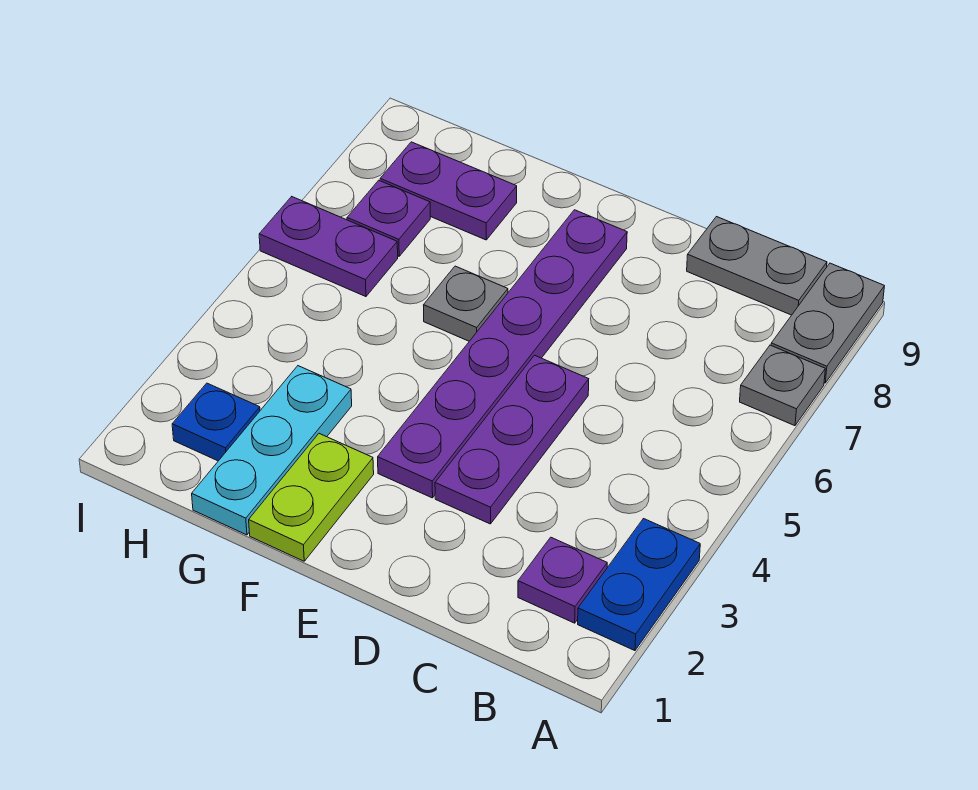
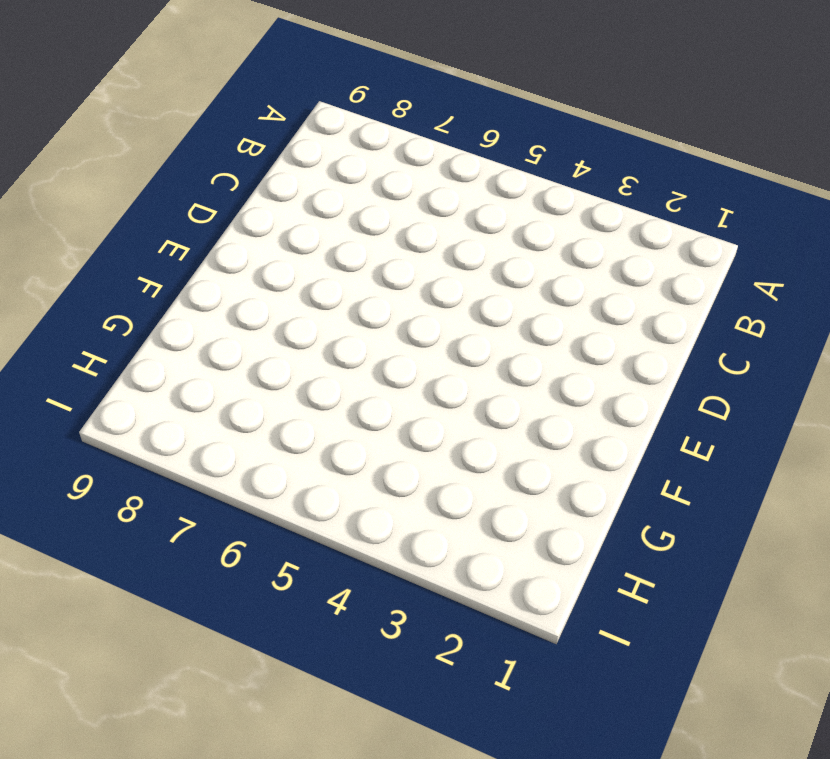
none -> blue 1x2 plate [578,519,700,651]
none -> grey 1x1 plate [740,345,825,426]
none -> grey 1x2 plate [771,263,884,383]

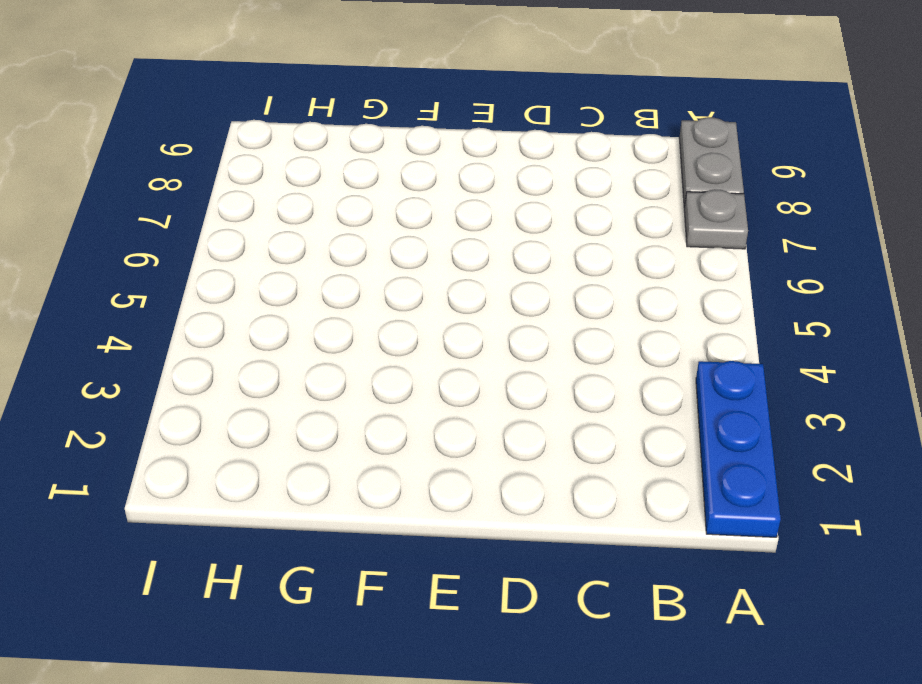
blue 1x3 plate [696,361,781,537] -> blue 1x2 plate [578,519,700,651]
none -> purple 1x1 plate [518,537,607,623]
none -> grey 1x2 plate [687,217,827,315]
none -> purple 1x3 plate [435,355,589,524]

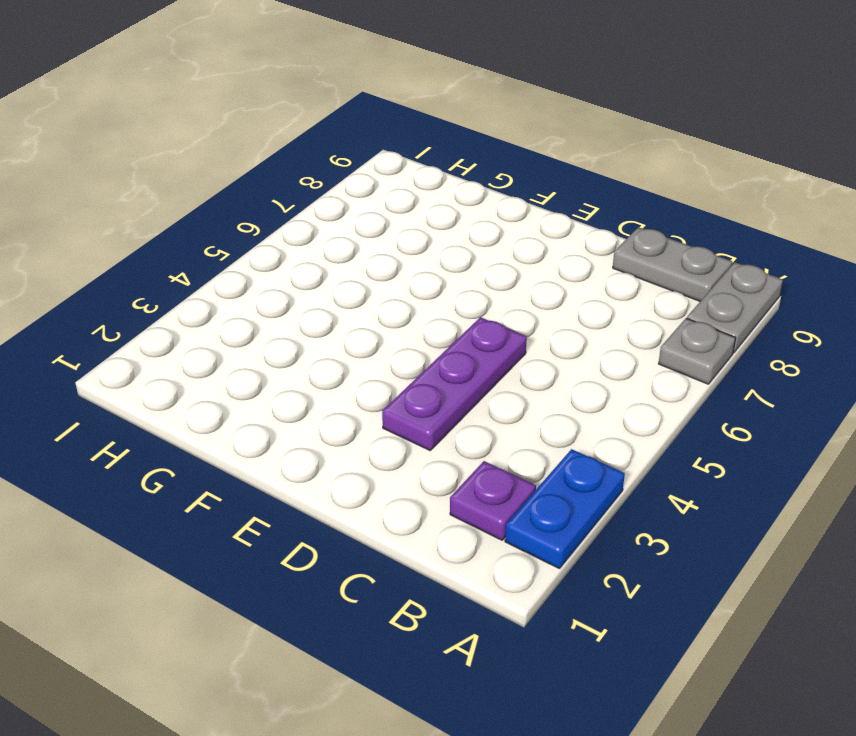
none -> purple 1x6 plate [378,210,627,498]
none -> lime 1x2 plate [249,434,374,561]
none -> grey 1x1 plate [424,266,508,341]

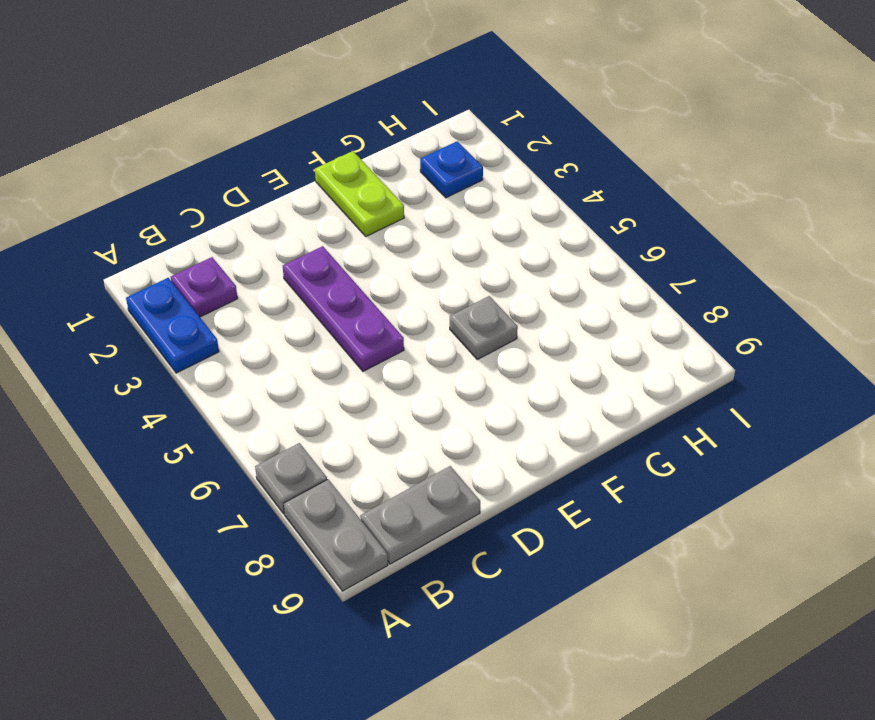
none -> purple 1x6 plate [378,210,627,498]
none -> cyan 1x3 plate [192,366,352,535]
none -> purple 1x2 plate [380,142,517,240]

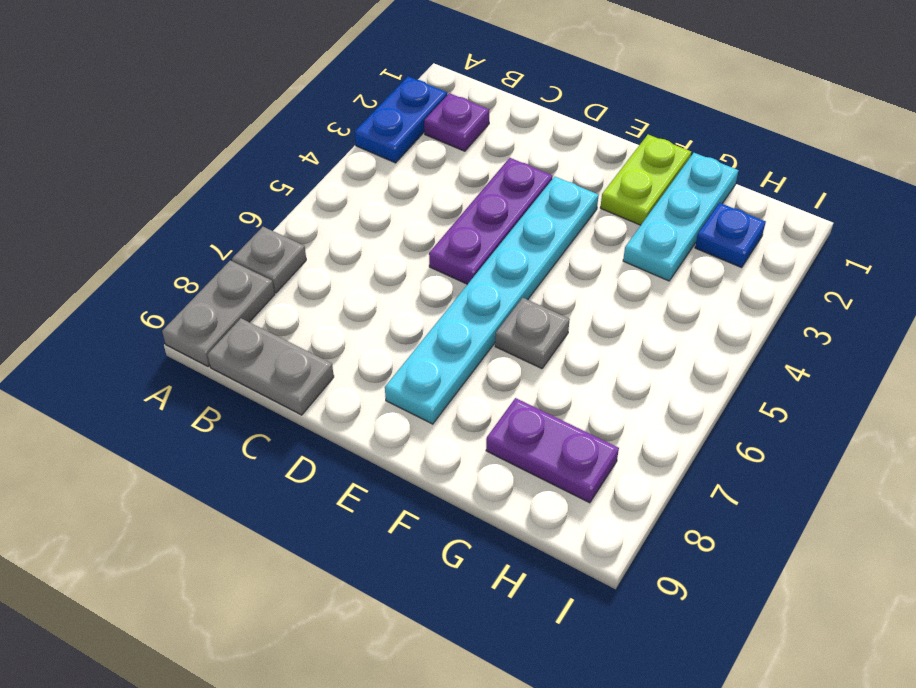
cyan 1x6 plate [385,177,599,424] -> purple 1x6 plate [378,210,627,498]
none -> purple 1x2 plate [259,197,398,297]
none -> purple 1x1 plate [347,180,430,256]

